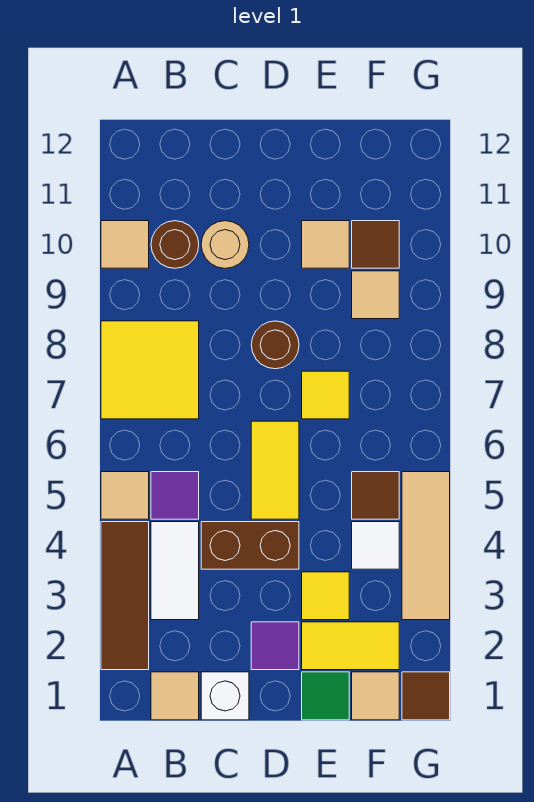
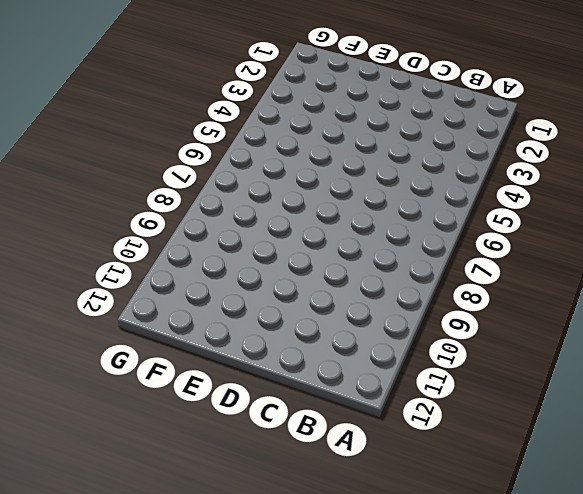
none -> brown 1x3 tile [101,522,149,670]
none -> tan 1x1 tile [101,472,149,519]
none -> yellow 2x2 tile [101,321,199,419]

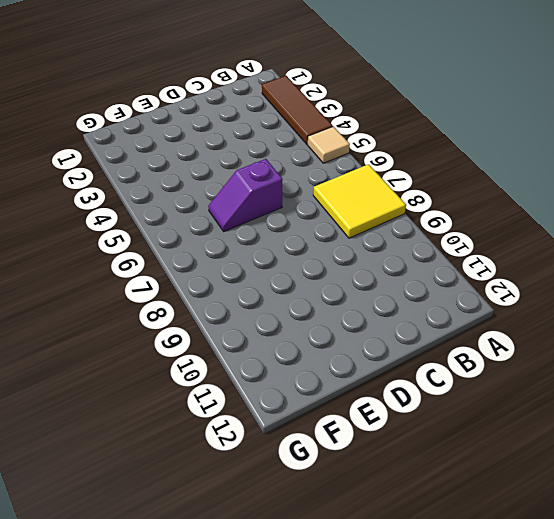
purple 1x2 slope [208,159,283,231] -> yellow 1x2 tile [251,421,299,519]
none -> tan 1x1 tile [101,221,149,268]
none -> tan 1x1 tile [151,672,199,720]
none -> white 1x2 tile [151,522,199,620]

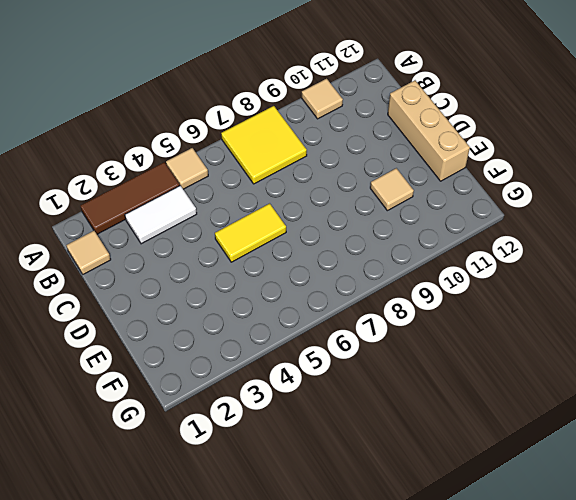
tan 1x3 brick [388,80,470,181] -> none
none -> purple 1x1 tile [151,472,199,519]
none -> brown 1x1 round brick [151,221,199,268]
none -> white 1x1 brick [201,672,249,720]

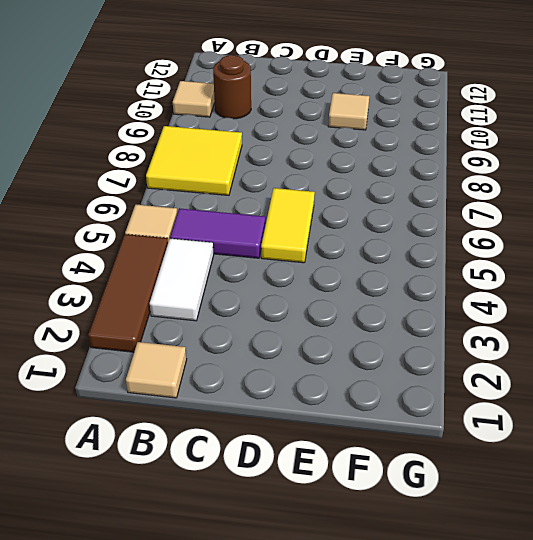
purple 1x2 tile [170,208,265,258] -> purple 1x1 tile [151,472,199,519]
none -> white 1x1 brick [201,672,249,720]
none -> brown 1x2 brick [201,522,299,569]
none -> tan 1x1 round brick [201,221,249,268]

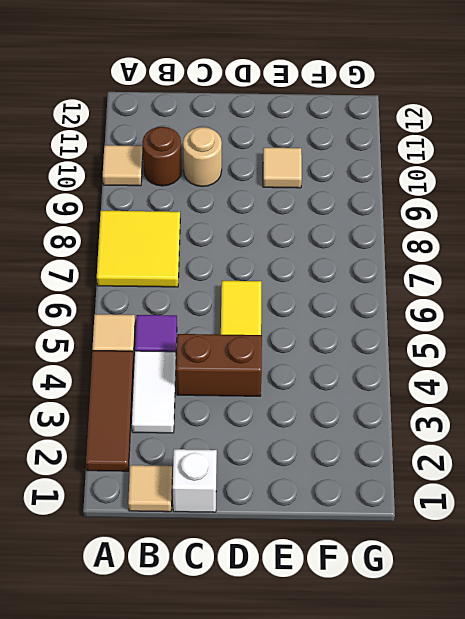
none -> purple 1x1 tile [251,622,299,670]
none -> brown 1x1 round brick [251,321,299,369]
none -> green 1x1 tile [302,672,349,720]

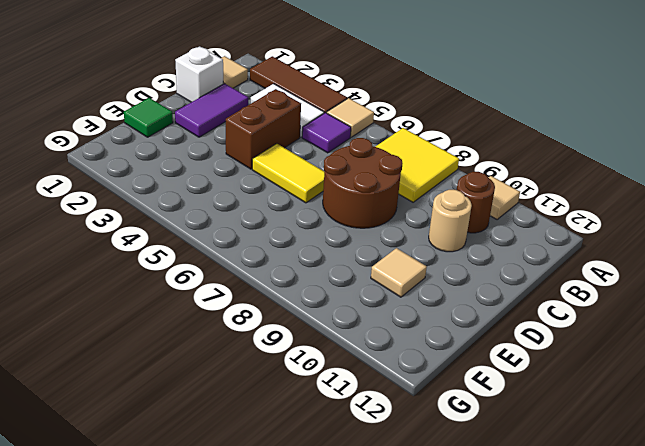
purple 1x2 tile [175,83,248,137] -> purple 1x1 tile [251,622,299,670]
brown 2x2 round brick [323,138,403,228] -> brown 1x1 round brick [251,321,299,369]
none -> yellow 1x2 tile [302,622,399,670]
none -> yellow 1x1 tile [302,572,349,620]
none -> yellow 1x1 tile [302,371,349,419]

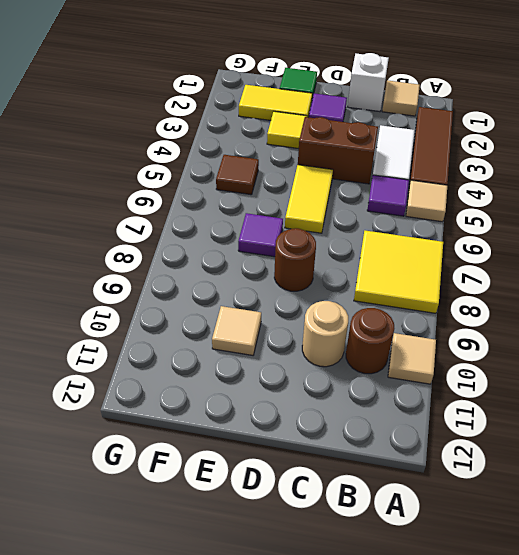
purple 1x1 tile [238,213,283,257] -> yellow 1x1 tile [302,371,349,419]
none -> tan 1x1 tile [352,672,399,720]
none -> white 1x1 tile [352,522,399,569]
none -> tan 1x1 tile [352,271,399,319]

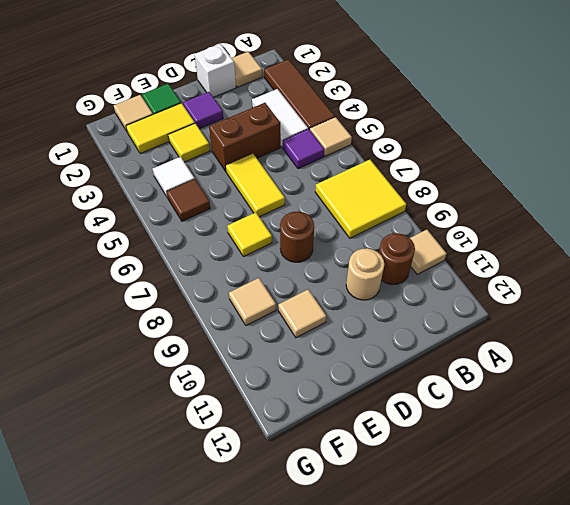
none -> brown 1x1 tile [352,221,399,268]
none -> brown 1x1 tile [402,672,450,720]
none -> tan 1x3 tile [402,472,450,620]

